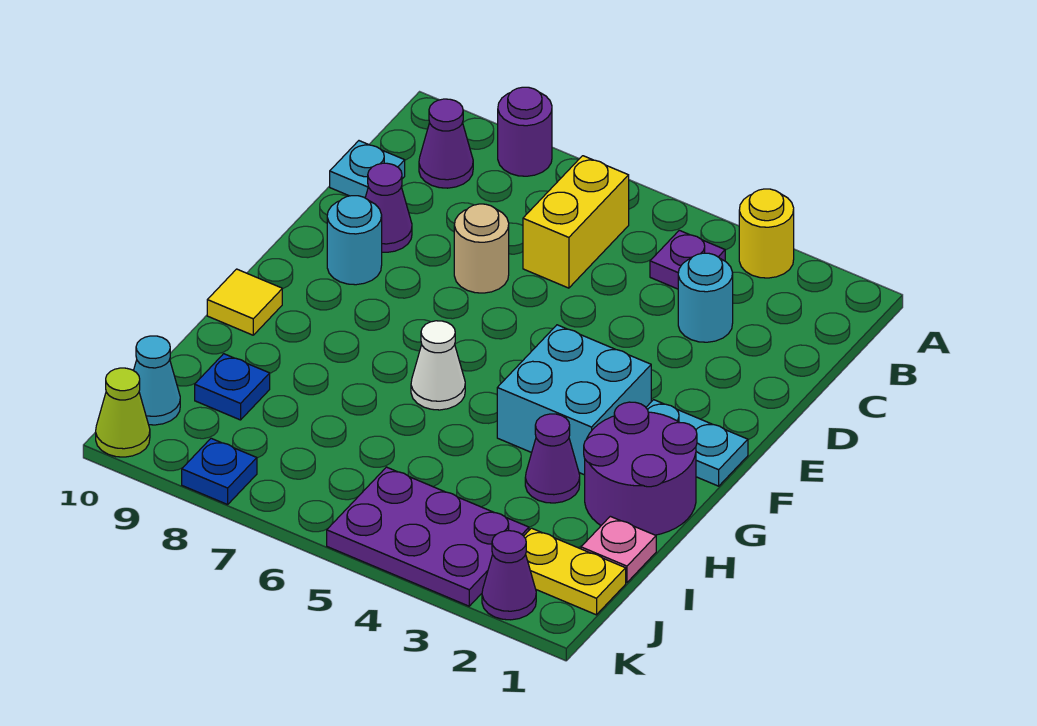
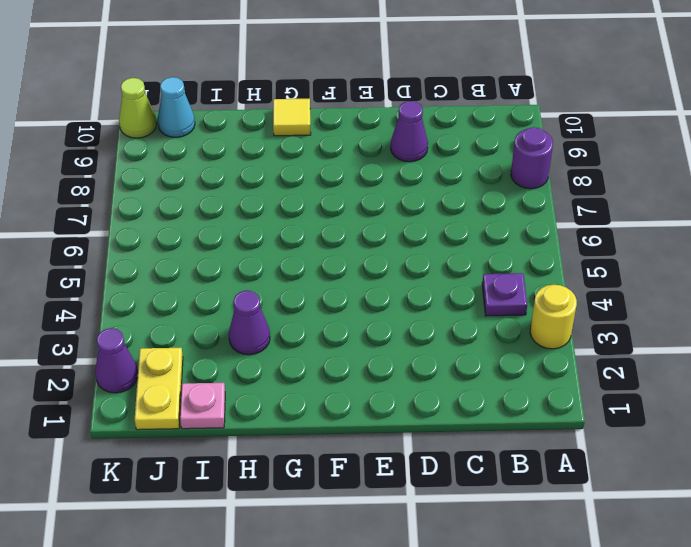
none -> yellow 1x2 brick [523,156,629,288]
none -> purple 1x1 cone [419,99,473,188]
none -> cyan 1x1 round brick [678,253,733,342]

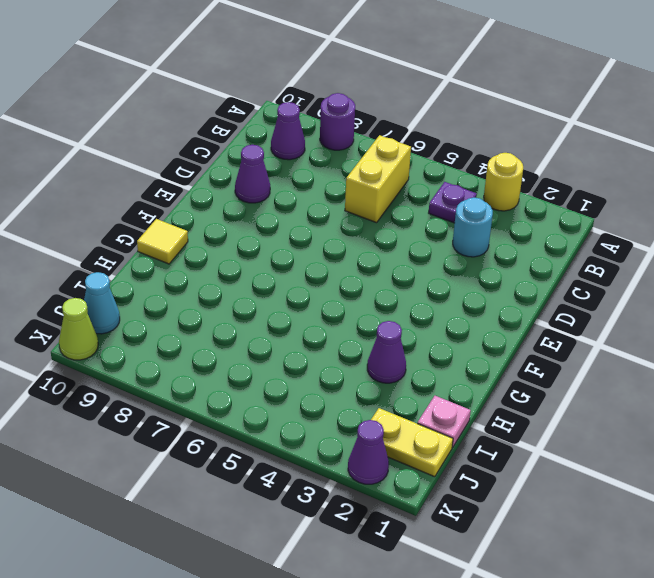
none -> cyan 1x1 plate [330,141,405,198]
none -> tan 1x1 round brick [454,204,509,293]
none -> cyan 1x1 round brick [327,196,382,285]

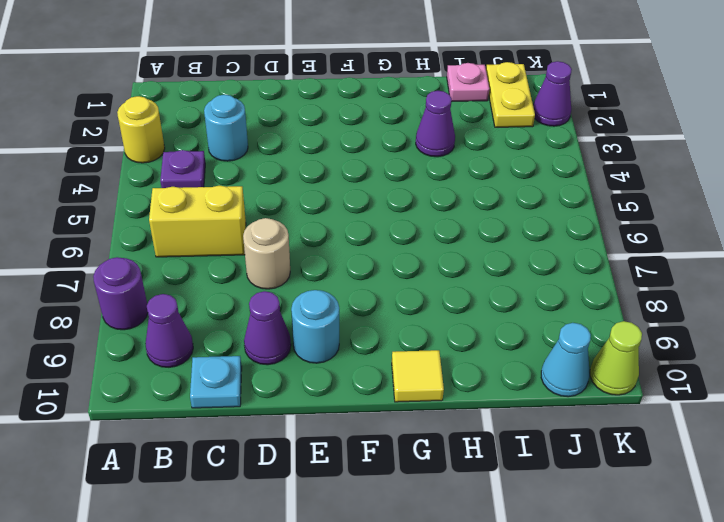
none -> cyan 1x2 plate [646,400,748,486]
none -> cyan 2x2 brick [497,325,651,475]
none -> purple 2x2 round brick [584,402,697,535]

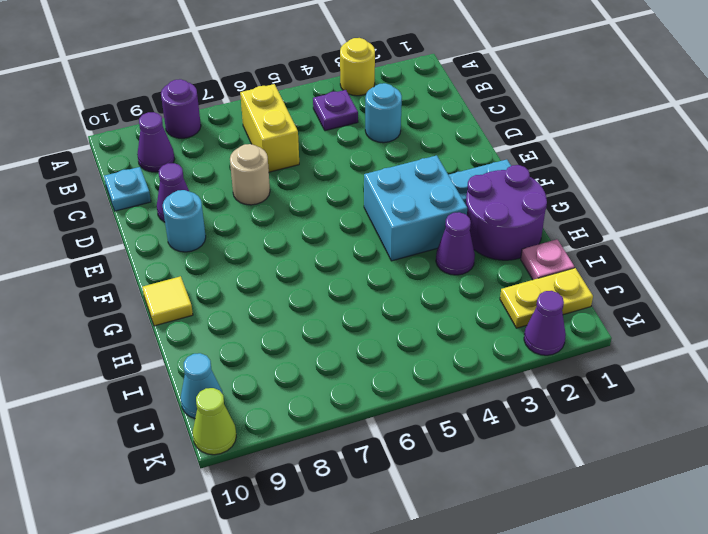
none -> white 1x1 cone [411,321,465,410]
none -> blue 1x1 plate [195,354,270,420]
none -> purple 2x3 plate [327,467,529,606]

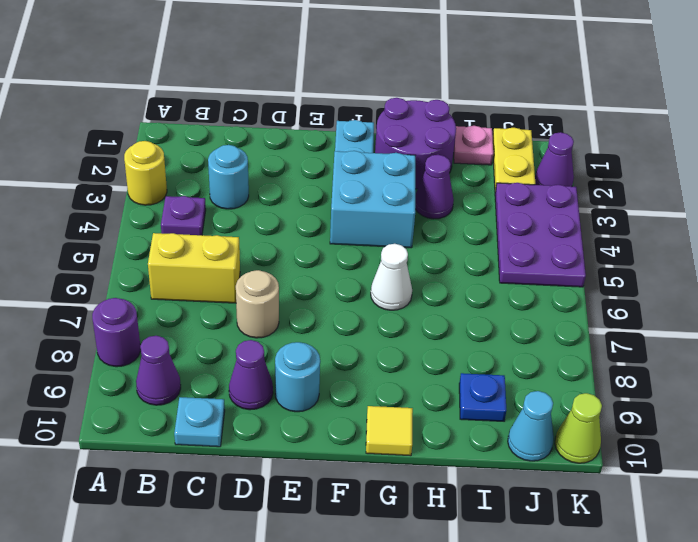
none -> blue 1x1 plate [182,438,257,504]

